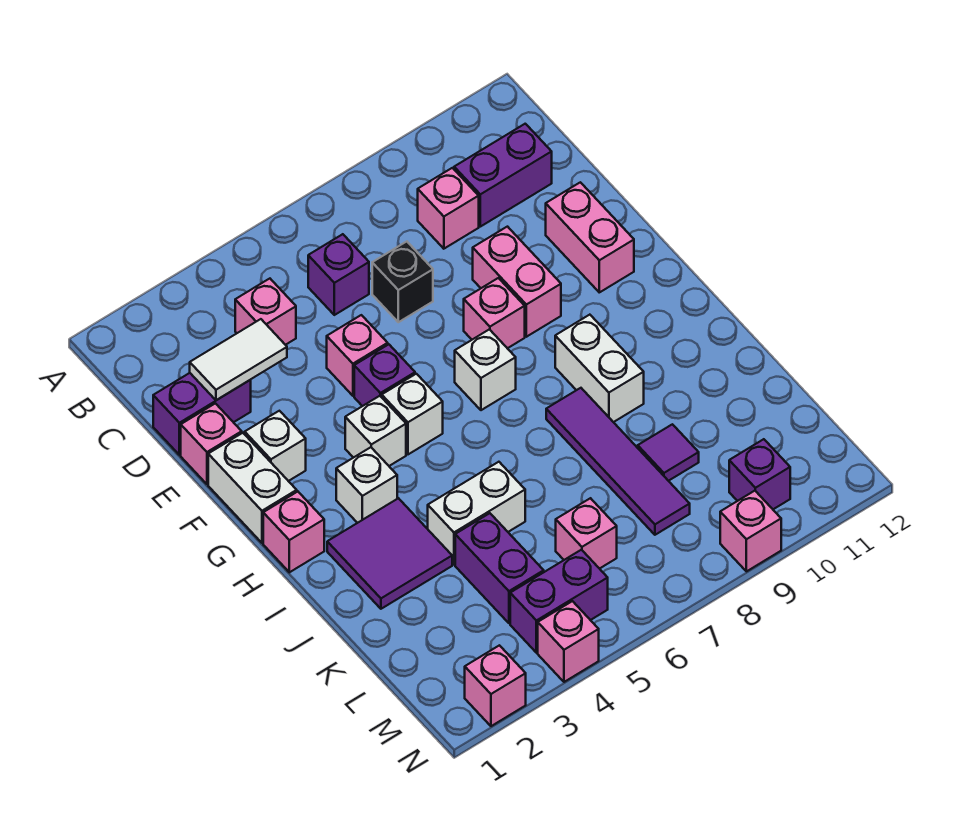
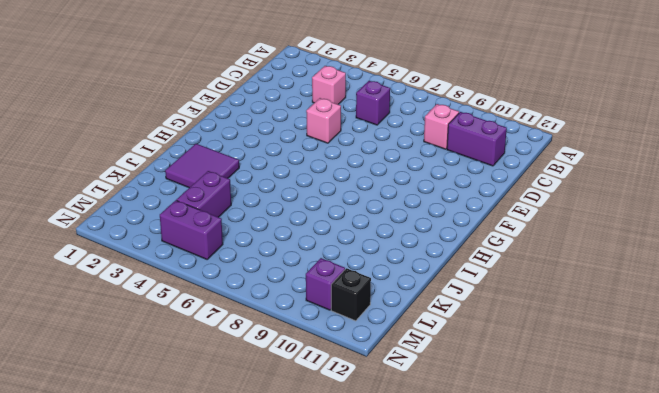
black 1x1 brick [331,268,371,321] -> black 1x1 brick moved to [372,242,433,322]
none -> purple 1x2 brick [153,373,251,455]
none -> pink 1x1 brick [181,403,242,484]
none -> pink 1x2 brick [473,227,561,337]
none -> pink 1x2 brick [546,182,634,292]

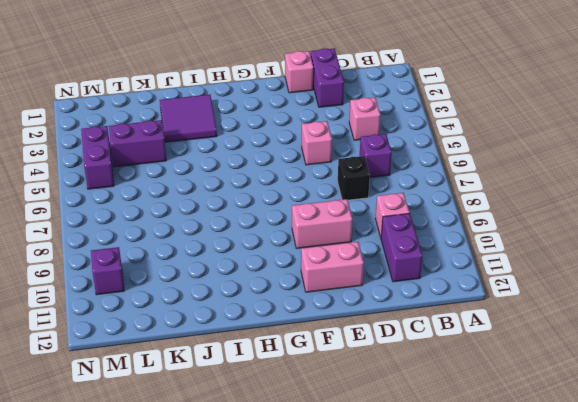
none -> white 1x2 brick [208,433,297,543]
none -> white 1x1 brick [245,411,306,481]
none -> purple 1x1 brick [354,344,415,406]
none -> pink 1x1 brick [464,278,525,348]

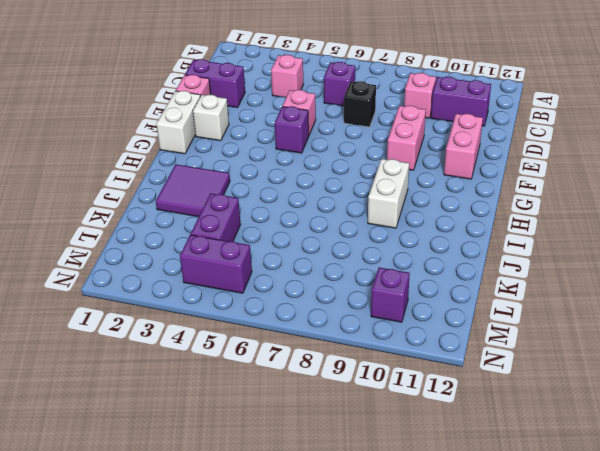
none -> pink 1x1 brick [464,278,525,348]
none -> white 1x1 brick [345,396,406,466]
none -> white 1x1 brick [382,374,443,454]
none -> white 1x1 brick [455,329,516,410]

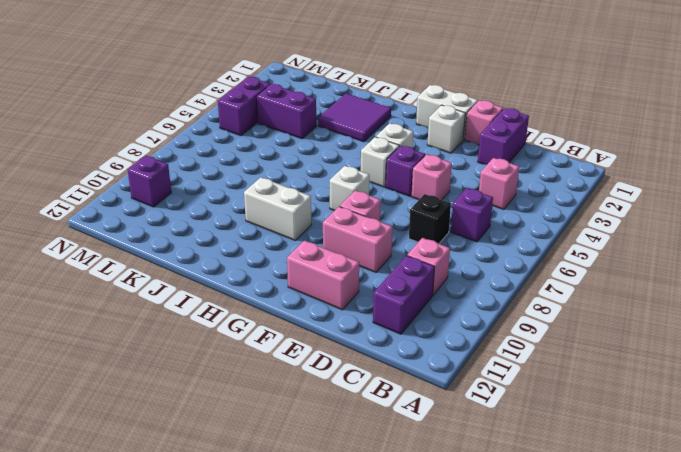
none -> pink 1x1 brick [263,492,324,572]
none -> white 1x1 brick [336,447,397,523]
none -> purple 1x4 tile [546,388,690,535]
none -> white 1x2 brick [428,462,525,565]

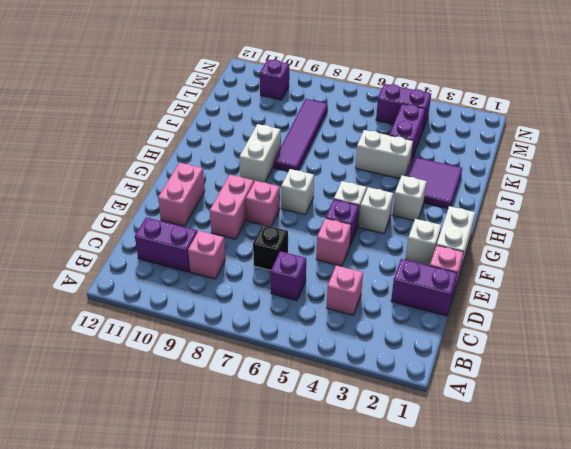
none -> pink 1x1 brick [263,492,324,572]
none -> purple 1x1 tile [638,424,699,481]
none -> pink 1x1 brick [556,498,617,569]
none -> pink 1x1 brick [465,645,526,726]

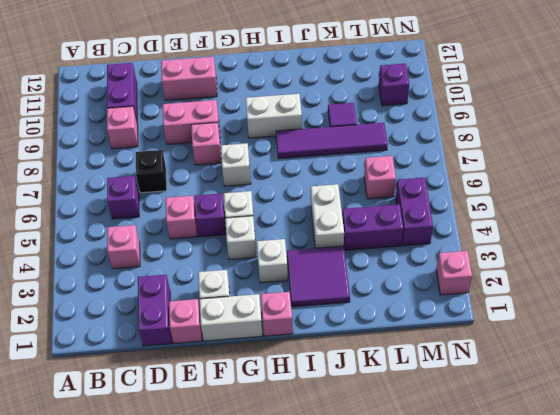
none -> pink 1x1 brick [538,601,599,682]
none -> pink 1x1 brick [720,491,781,571]
none -> white 1x2 tile [190,319,287,400]

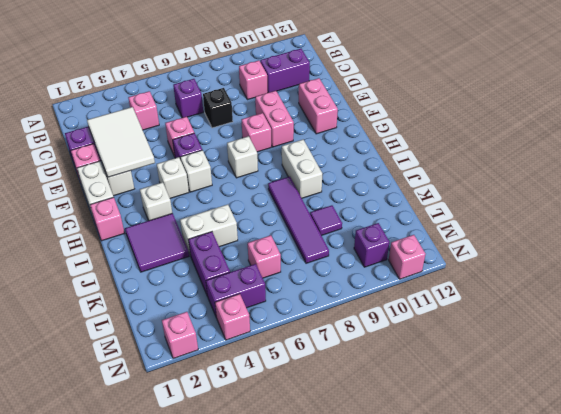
white 2x3 tile [87,107,155,177] -> white 1x2 tile [190,319,287,400]
pink 1x1 brick [389,235,425,279] -> pink 1x1 brick moved to [720,491,781,571]

